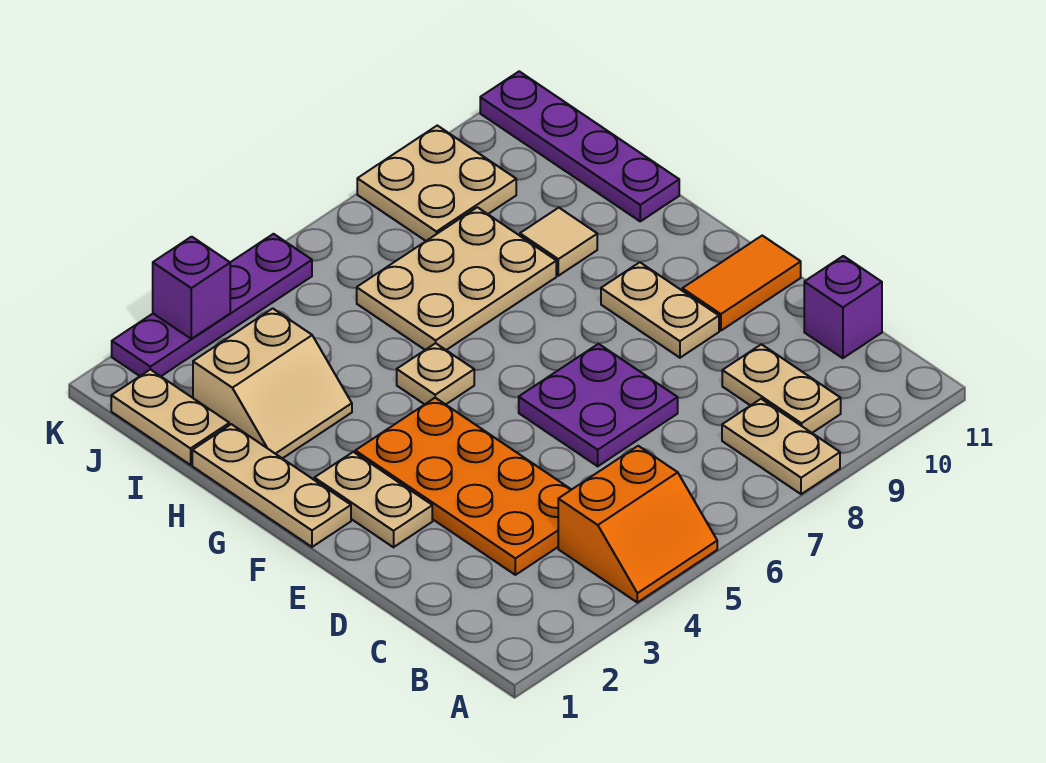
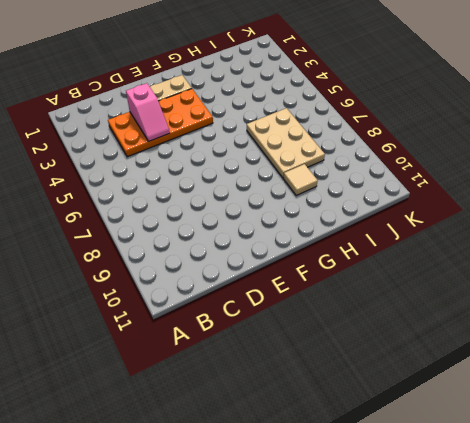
pink 1x2 slope [126,83,170,141] -> none
none -> orange 2x2 slope [558,446,717,603]
none -> tan 1x2 plate [722,399,840,494]
none -> tan 1x2 plate [722,344,841,433]

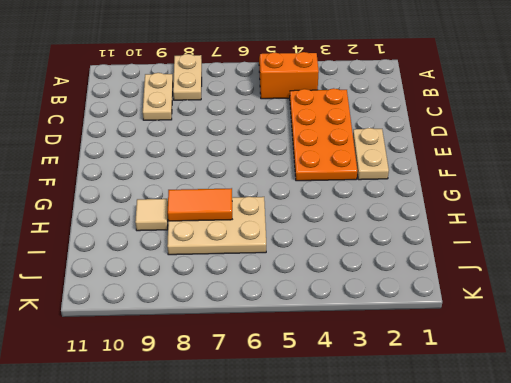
orange 1x2 tile [168,188,232,221] -> orange 1x2 tile moved to [682,236,801,331]
none -> purple 1x1 brick [804,256,882,358]
none -> purple 2x2 plate [519,344,678,466]
none -> tan 1x2 plate [601,262,719,358]

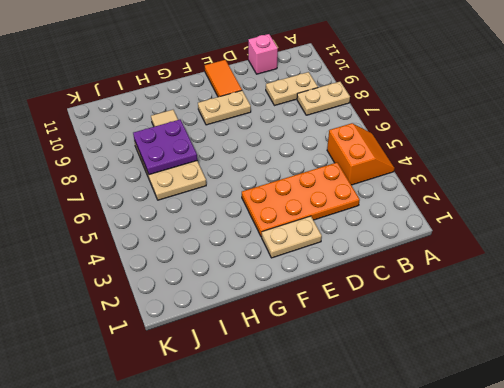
pink 1x1 brick [248,34,278,74] -> purple 1x1 brick [804,256,882,358]
purple 2x2 plate [133,120,197,175] -> purple 2x2 plate moved to [519,344,678,466]
none -> tan 1x3 plate [192,424,351,547]
none -> tan 1x1 plate [397,343,474,405]
none -> tan 2x2 slope [193,308,352,458]

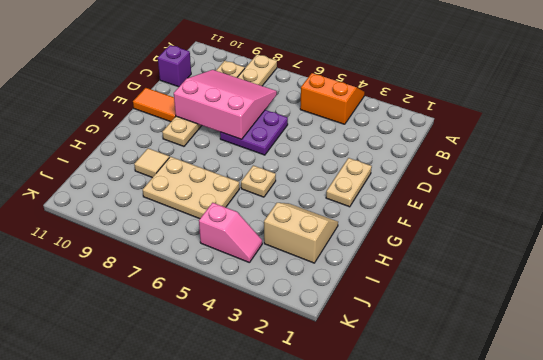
pink 3x3 slope [174,70,277,139] -> none
pink 1x2 slope [199,203,262,263] -> none
none -> orange 2x4 plate [355,398,571,575]
none -> tan 1x3 plate [192,424,351,547]
none -> purple 1x4 plate [480,71,679,221]

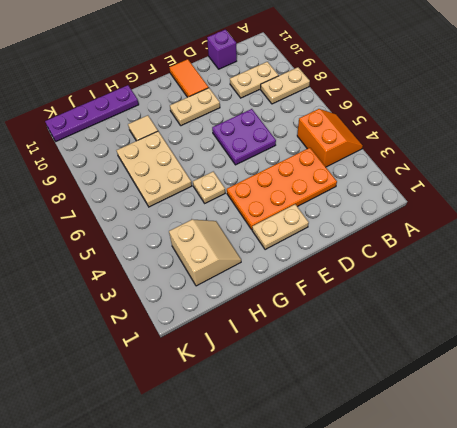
none -> tan 1x3 plate [192,424,351,547]
none -> tan 1x2 plate [111,369,229,465]
none -> tan 2x2 plate [357,126,516,241]

